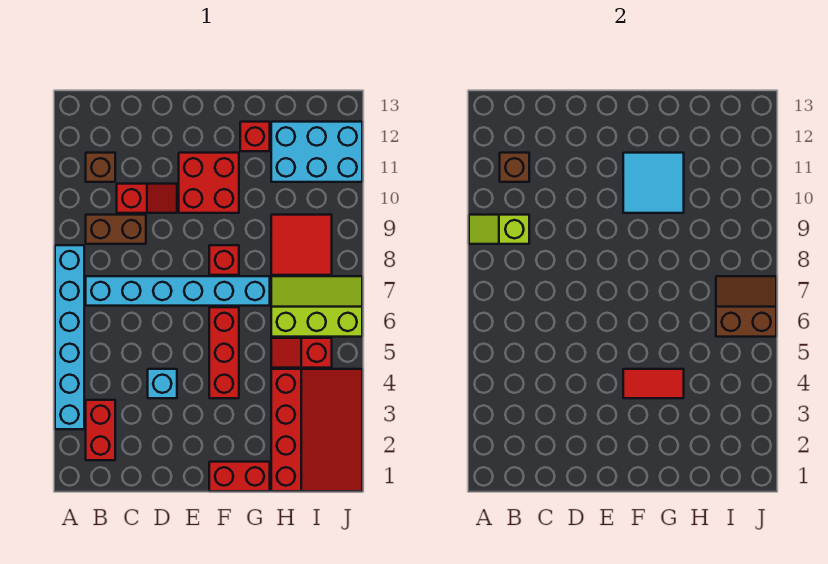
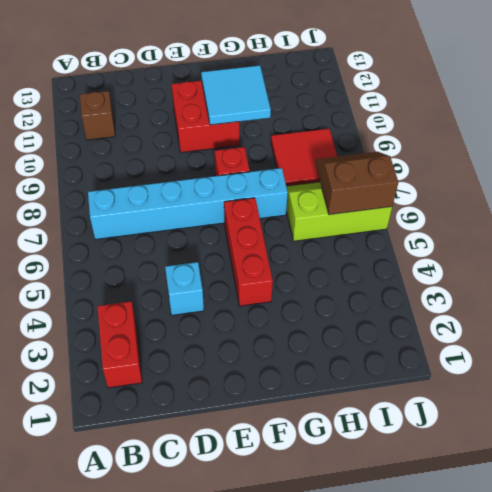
none -> cyan 1x6 brick [55,245,84,429]
none -> brown 1x2 brick [86,215,146,244]
none -> red 1x2 slope [117,184,177,213]

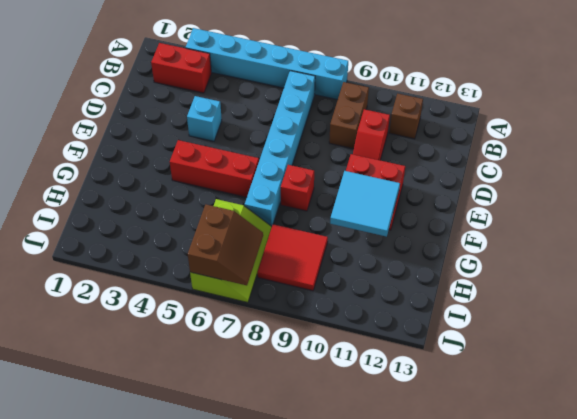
none -> red 1x2 brick [209,462,270,491]
none -> red 1x1 brick [240,122,270,151]
none -> red 3x4 slope [271,369,362,491]

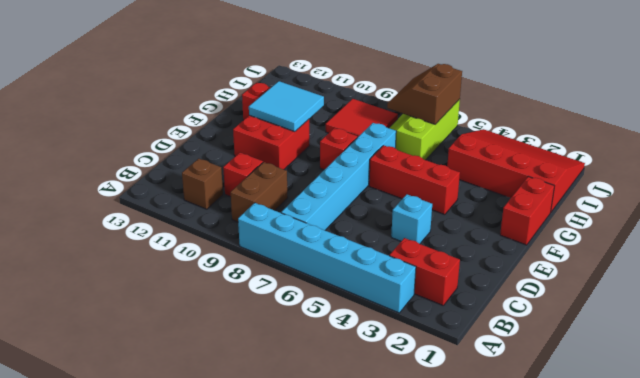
none -> red 1x2 slope [271,338,332,368]
none -> cyan 2x3 brick [271,122,362,182]
none -> lime 1x2 slope [469,215,529,244]

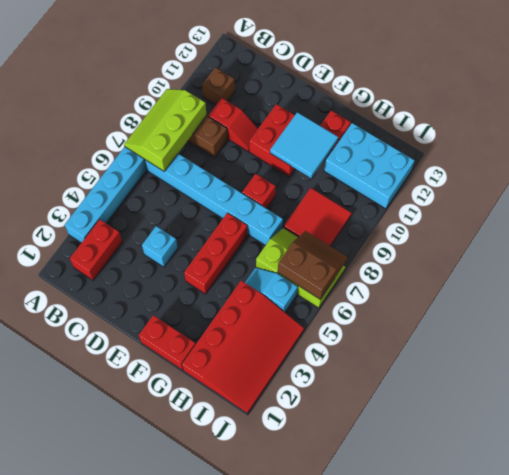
lime 2x3 slope [124,89,207,171] -> lime 1x2 slope [469,215,529,244]
cyan 1x2 slope [245,268,298,312] -> red 1x2 slope [271,338,332,368]
none -> brown 1x1 brick [500,153,529,182]
none -> red 1x2 tile [623,369,684,398]

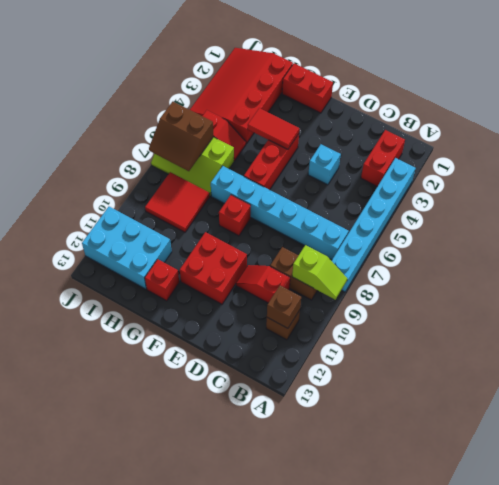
none -> cyan 2x2 tile [623,153,684,213]

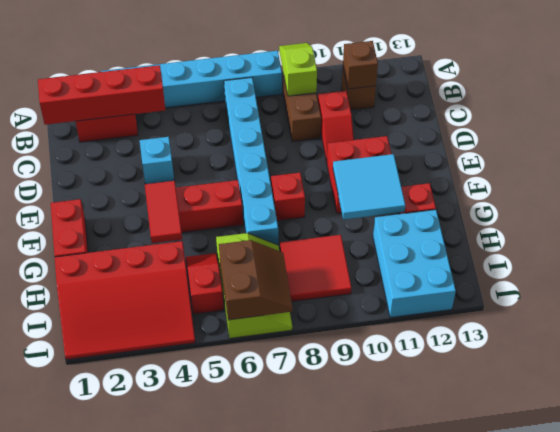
red 1x4 brick [38,65,165,125] -> none

